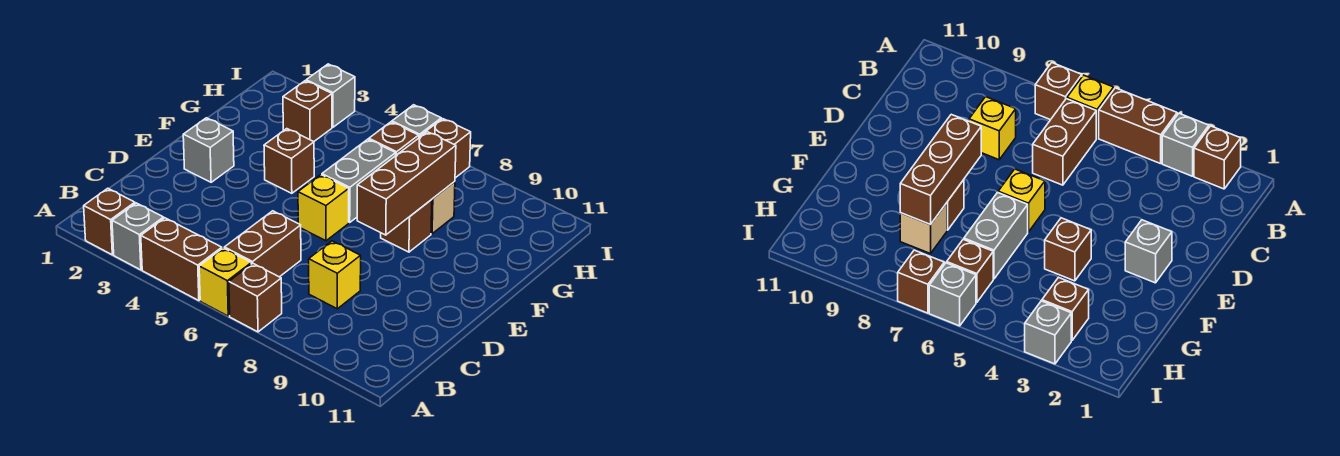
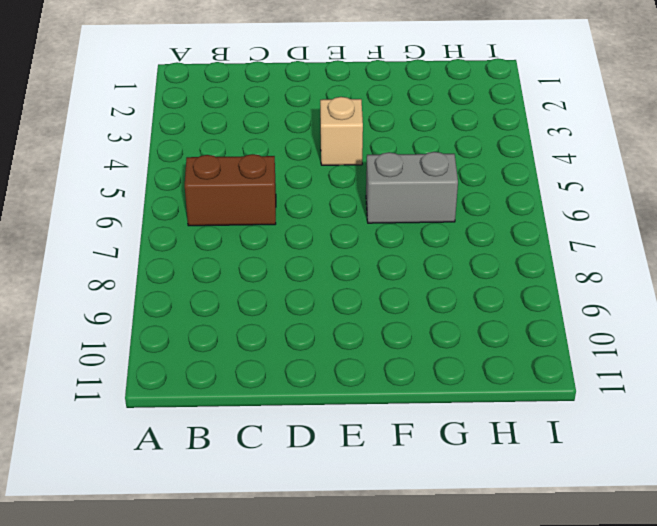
tan 1x1 brick [320,97,363,165] -> tan 1x1 brick moved to [431,182,455,234]
none -> brown 1x1 brick [84,188,135,255]
none -> grey 1x1 brick [112,203,164,270]
none -> brown 1x2 brick [141,218,222,301]

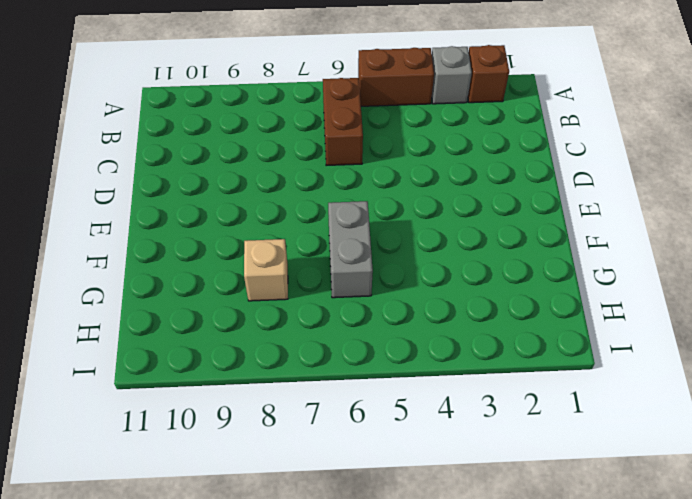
none -> yellow 1x1 brick [199,248,251,316]
none -> brown 1x1 brick [229,264,282,332]
none -> yellow 1x1 brick [309,241,361,309]

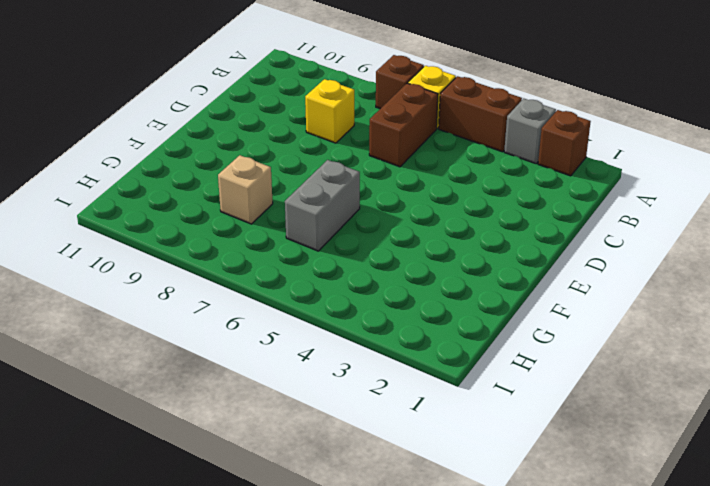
none -> grey 1x1 brick [183,118,234,182]
none -> yellow 1x1 brick [298,175,349,241]
none -> brown 1x1 brick [264,129,314,193]

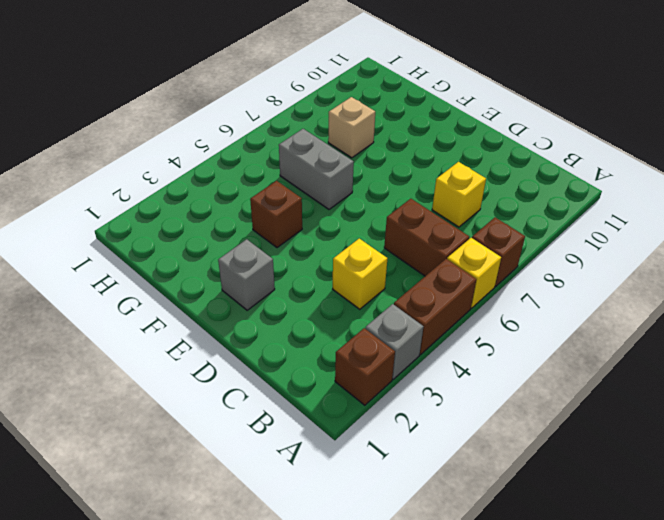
yellow 1x1 brick [333,239,387,309] -> yellow 1x1 brick moved to [298,175,349,241]
none -> brown 1x1 brick [381,200,432,252]
none -> brown 1x1 brick [283,81,332,141]
none -> brown 1x1 brick [369,122,419,155]

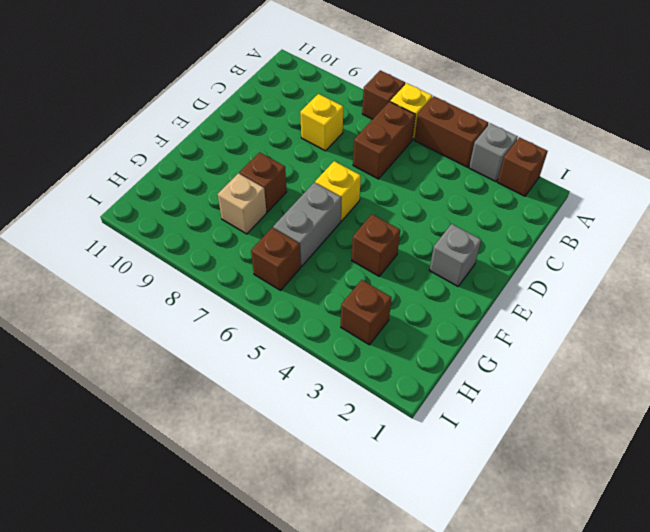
none -> grey 1x1 brick [306,64,355,127]
none -> grey 1x1 brick [392,105,441,138]
none -> brown 1x1 brick [421,119,471,178]

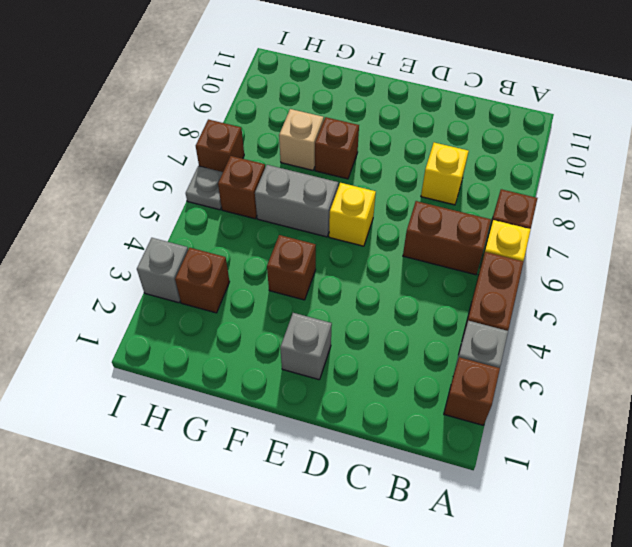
grey 1x1 plate [186,166,223,210] -> grey 1x1 brick [392,105,441,138]
none -> brown 1x3 brick [357,132,456,235]

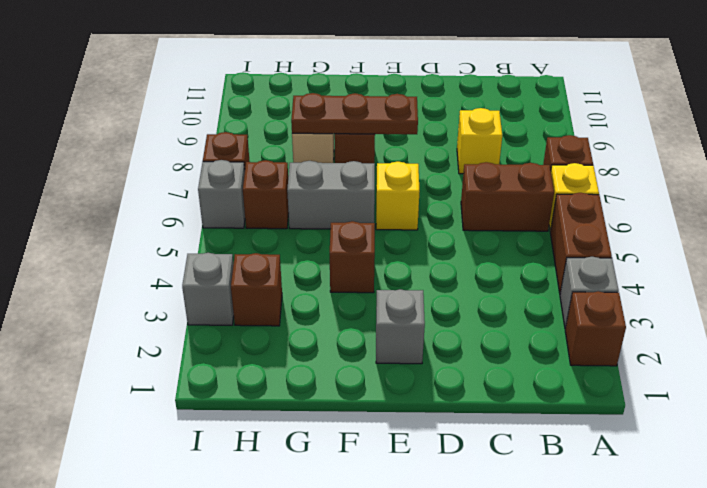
brown 1x3 plate [291,93,418,134] -> brown 1x3 brick [357,132,456,235]

